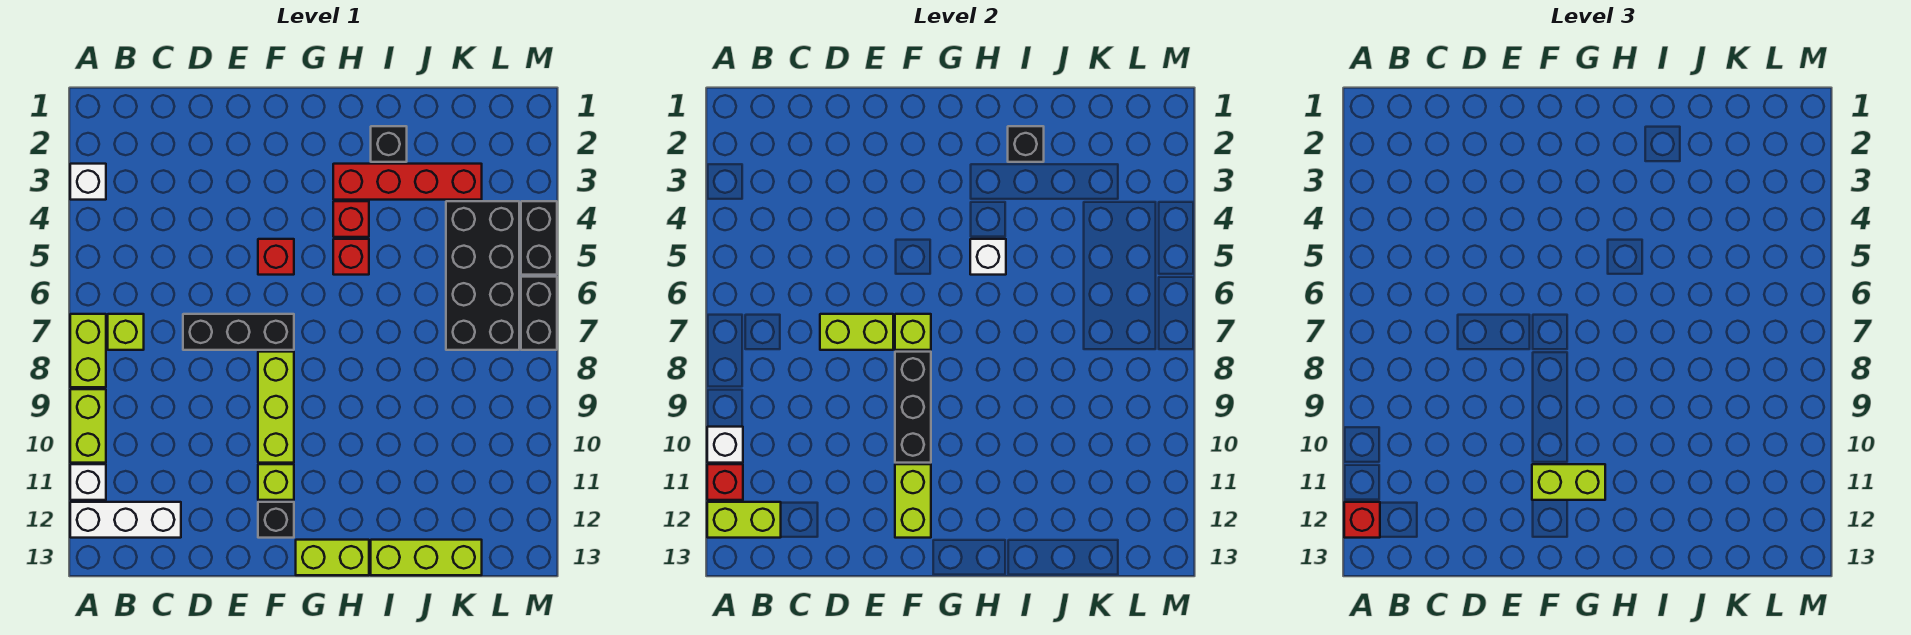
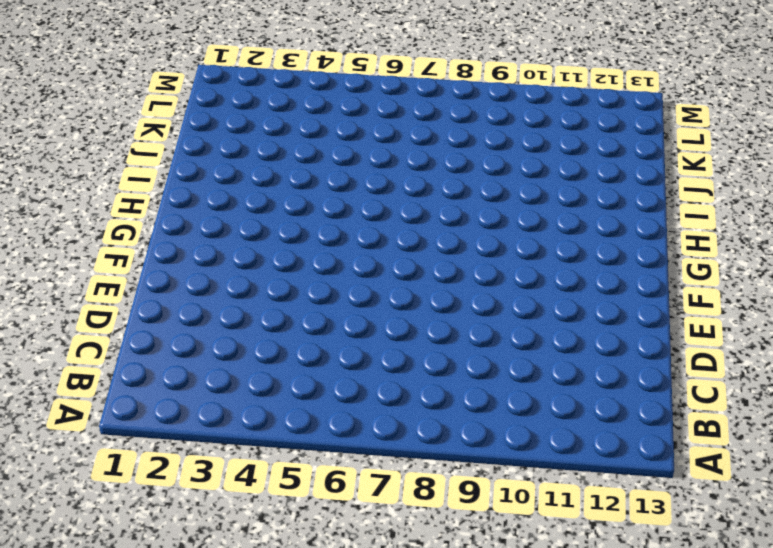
none -> white 1x1 brick [70,164,106,200]
none -> lime 1x2 brick [70,314,106,387]
none -> lime 1x2 brick [70,389,106,463]
none -> white 1x1 brick [70,464,106,500]

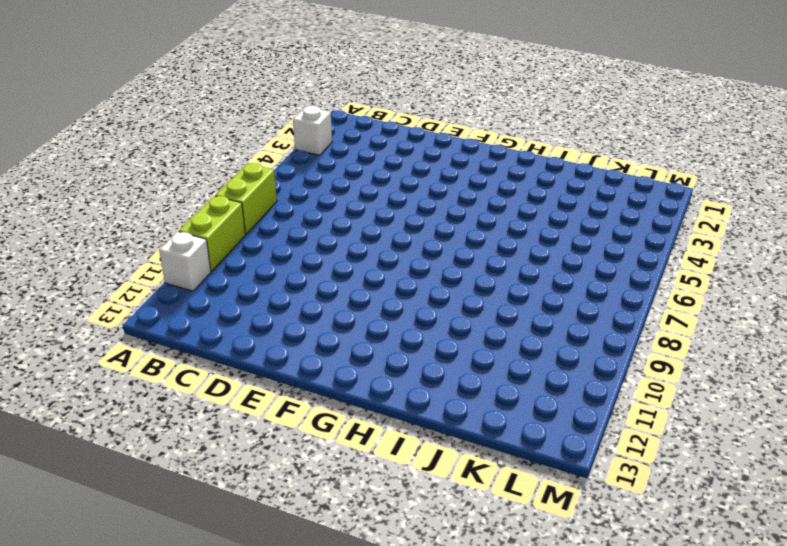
none -> white 1x3 brick [70,502,181,538]
none -> lime 1x1 brick [108,314,144,350]
none -> black 1x3 brick [183,314,294,350]
none -> red 1x1 brick [258,239,294,275]

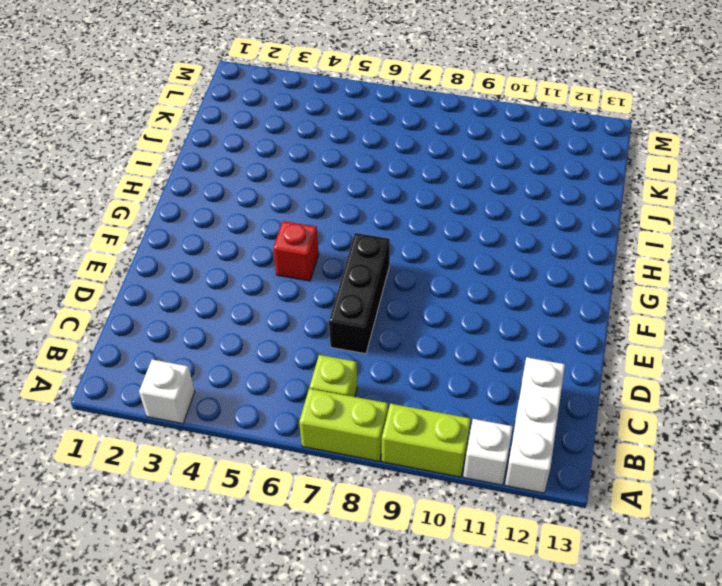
none -> lime 1x3 brick [258,352,294,463]
none -> lime 1x1 brick [258,464,294,500]
none -> black 1x1 brick [258,502,294,538]
none -> lime 1x2 brick [296,540,369,575]

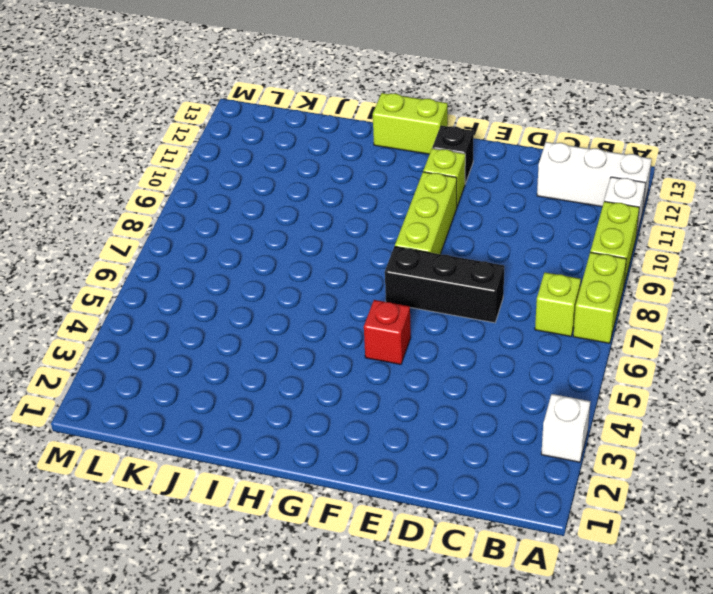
none -> red 1x4 brick [333,164,482,200]
none -> red 1x1 brick [333,201,369,237]
none -> red 1x1 brick [333,239,369,275]
none -> black 1x1 brick [371,126,407,162]

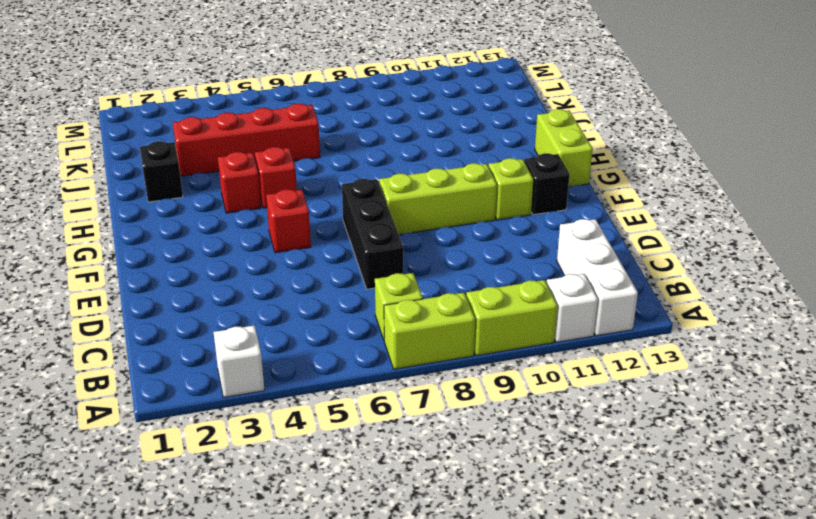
red 1x4 brick [173,104,320,176] -> red 1x4 brick turned to [333,164,482,200]
none -> lime 1x3 brick [371,540,482,575]
none -> black 2x4 brick [446,201,519,350]
none -> black 1x2 brick [521,201,557,275]
none -> black 1x2 brick [521,277,557,350]

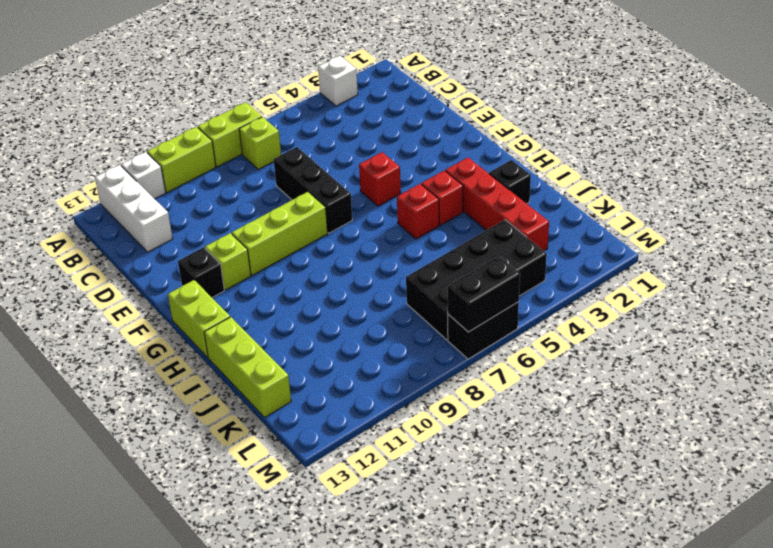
black 1x2 brick [448,256,520,332] -> black 1x2 brick moved to [521,201,557,275]
none -> white 1x1 brick [707,427,743,463]
none -> red 1x1 brick [707,464,743,500]
none -> lime 1x2 brick [707,502,781,538]
none -> lime 1x2 brick [820,314,893,350]

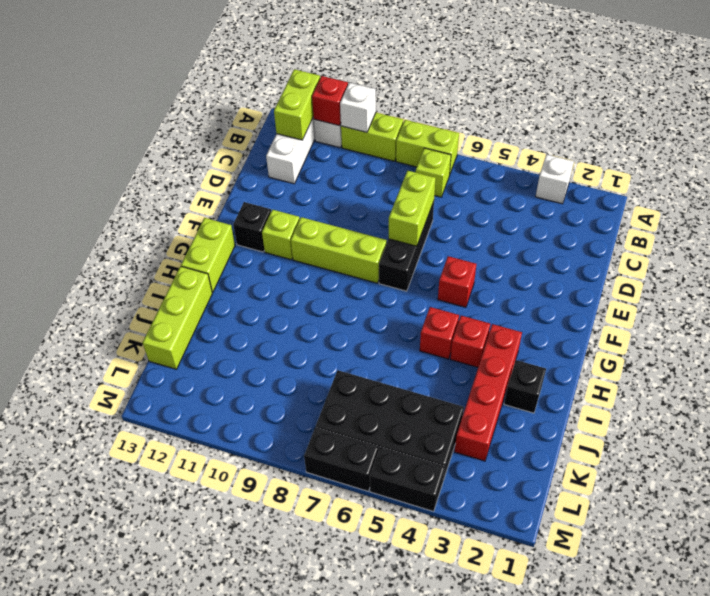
none -> lime 1x1 brick [895,314,931,350]
none -> black 1x3 brick [895,352,931,463]
none -> lime 1x2 brick [895,464,931,538]
none -> white 1x1 brick [970,239,1006,275]

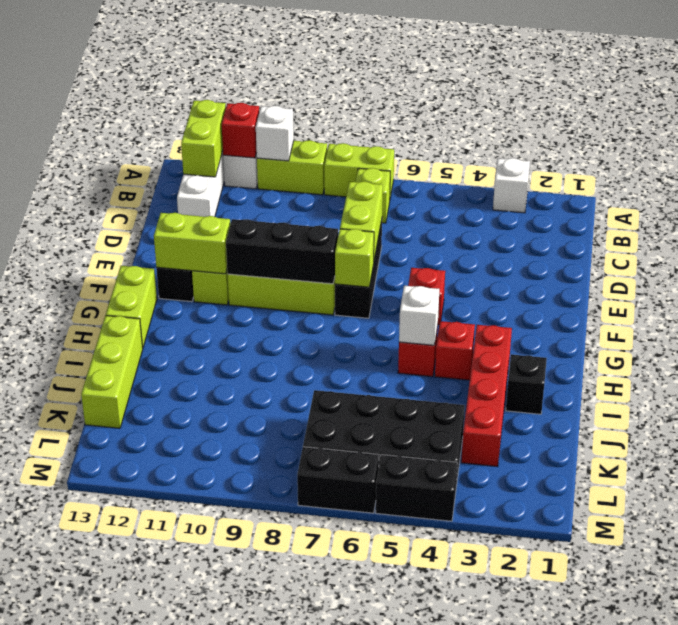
none -> black 1x1 brick [1008,126,1044,162]
none -> red 1x1 brick [1344,502,1380,538]
none -> lime 1x2 brick [1532,464,1605,500]

